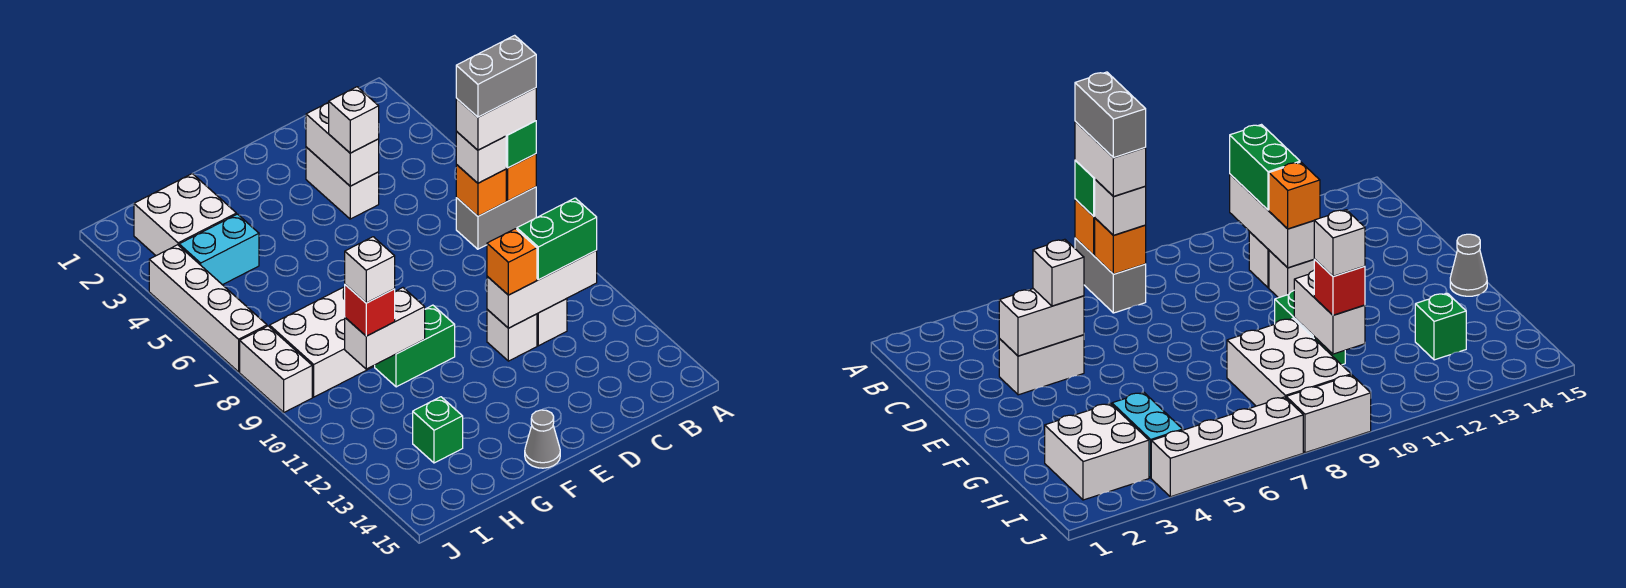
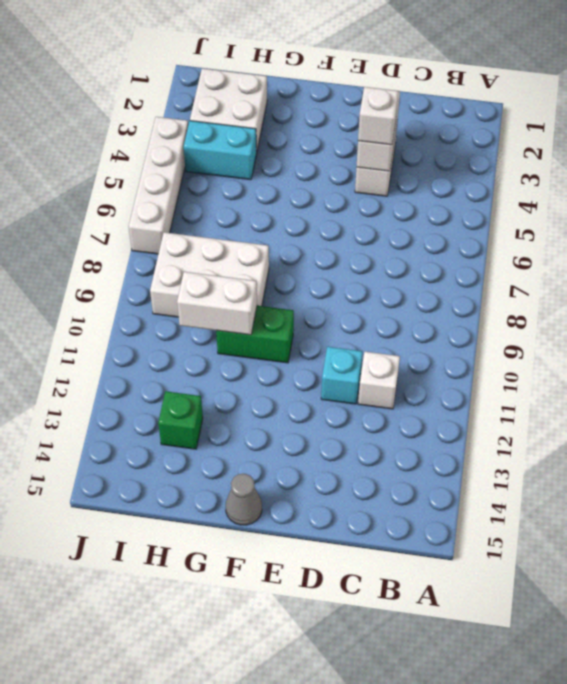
cyan 1x1 brick [321,347,363,404] -> white 1x1 brick [487,309,537,361]
none -> grey 1x2 brick [456,187,536,249]
none -> white 1x2 brick [240,326,312,412]
none -> orange 1x1 brick [506,154,536,201]

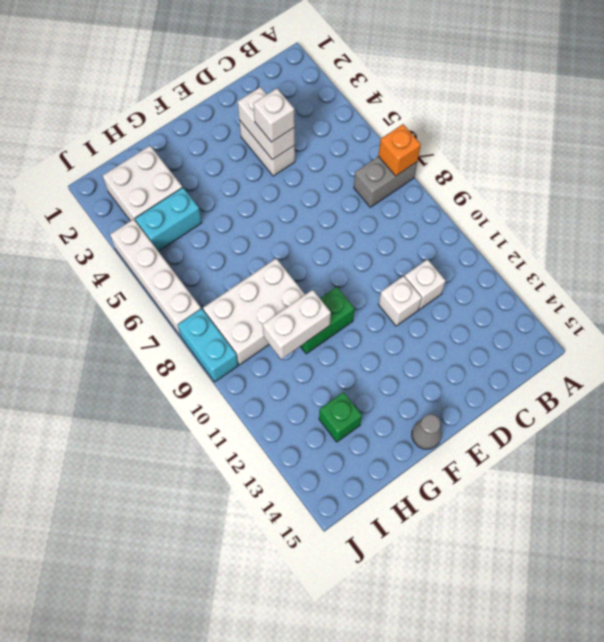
cyan 1x2 brick [178,309,238,382] -> white 1x2 brick [240,326,312,412]
none -> orange 1x1 brick [456,165,506,216]
none -> white 1x3 brick [487,250,597,328]
none -> green 1x1 brick [506,121,536,168]

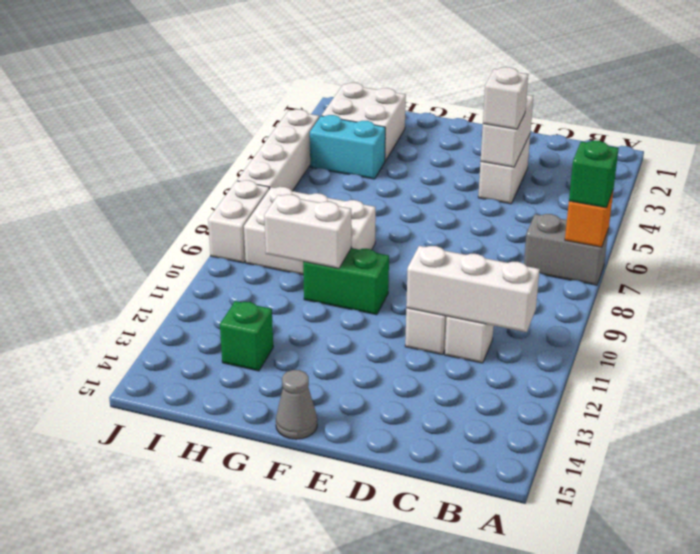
none -> orange 1x1 brick [456,165,506,216]
none -> white 1x1 brick [456,132,506,183]
none -> green 1x2 brick [517,198,597,280]

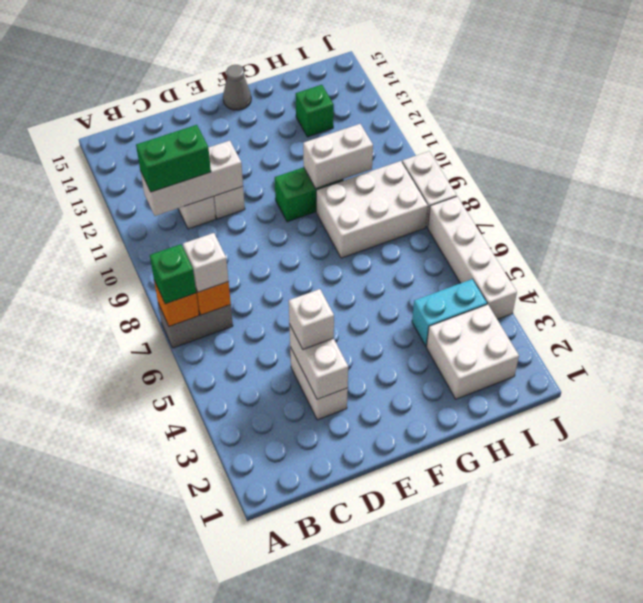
none -> orange 1x1 brick [487,229,537,295]
none -> red 1x1 brick [345,285,395,336]
none -> white 1x2 brick [456,88,536,150]

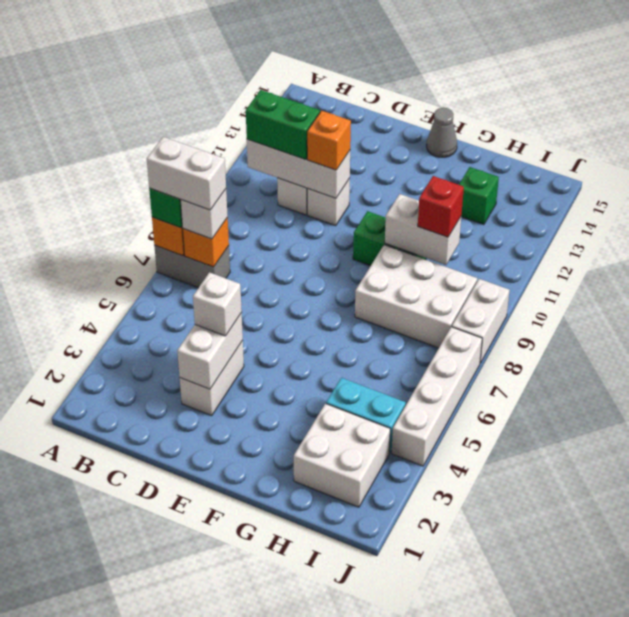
none -> white 1x1 brick [345,237,395,303]
none -> grey 1x2 brick [456,35,536,117]

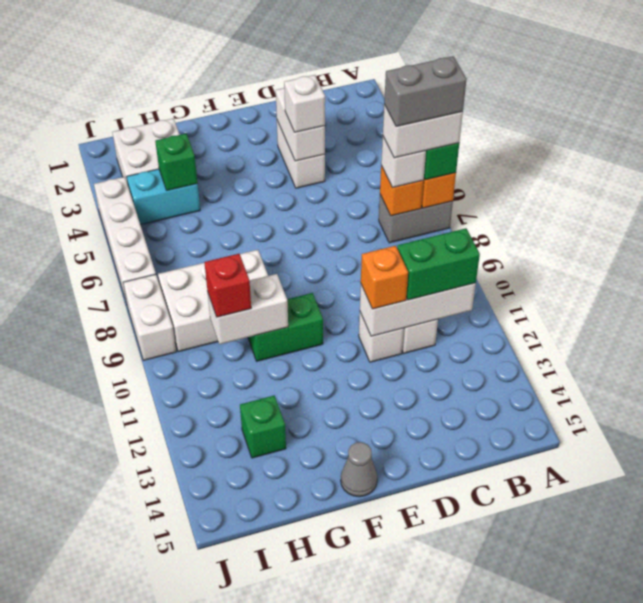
green 1x1 brick [155,134,198,190] -> none
none -> white 1x1 brick [345,237,395,303]

